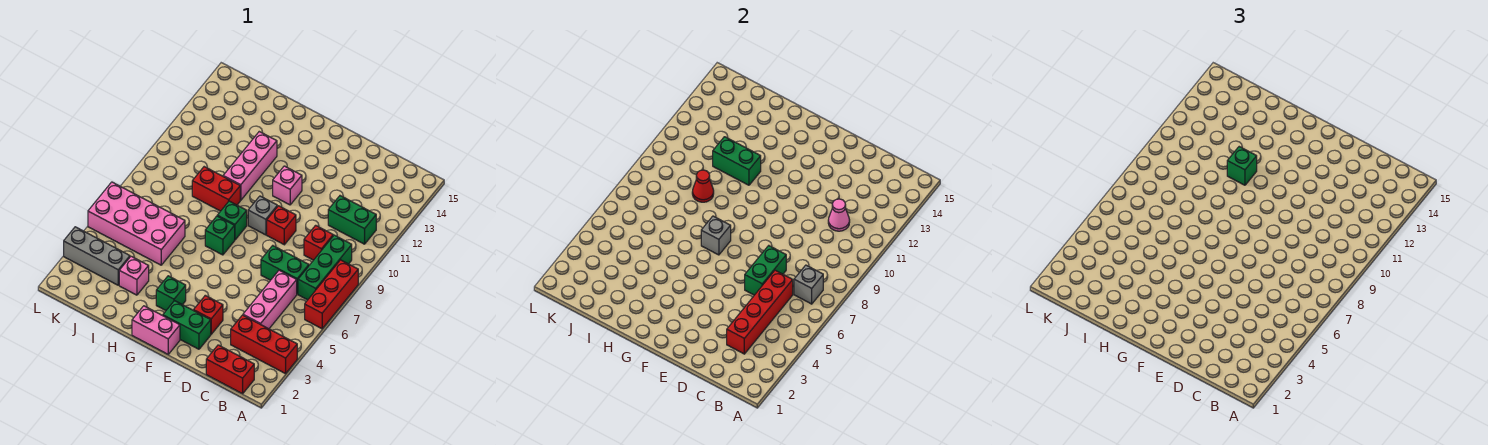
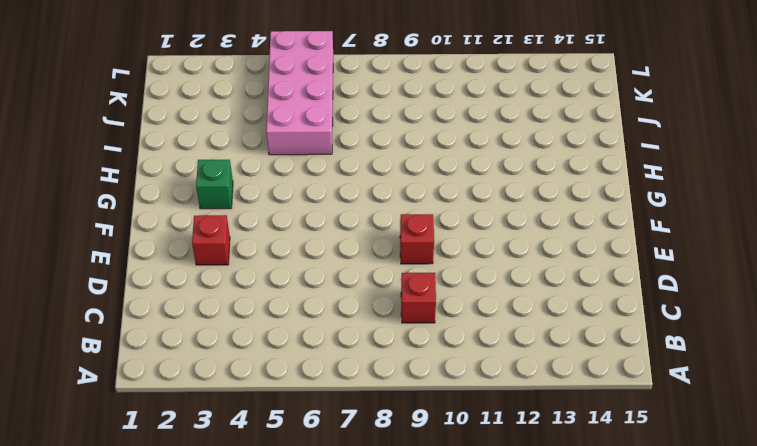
none -> red 1x3 brick [231,315,297,374]
none -> red 1x3 brick [305,260,358,329]
none -> red 1x2 brick [206,345,254,394]
none -> green 1x3 brick [298,235,352,300]

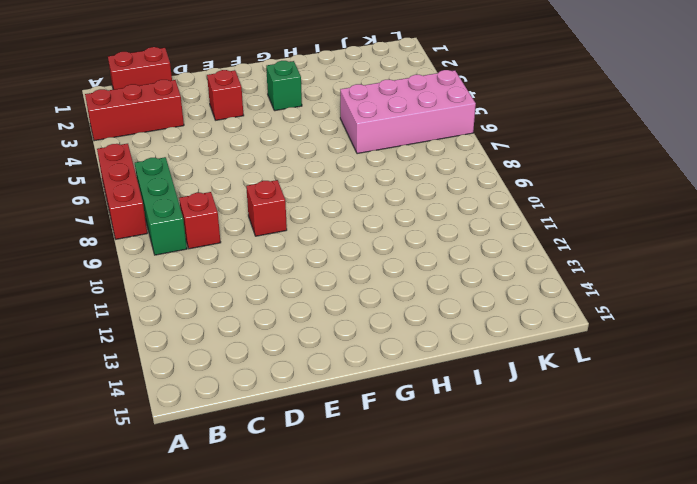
none -> green 1x2 brick [328,196,376,244]
none -> pink 1x3 brick [243,270,297,329]
none -> green 1x2 brick [261,246,309,294]
none -> green 1x2 brick [163,301,211,349]

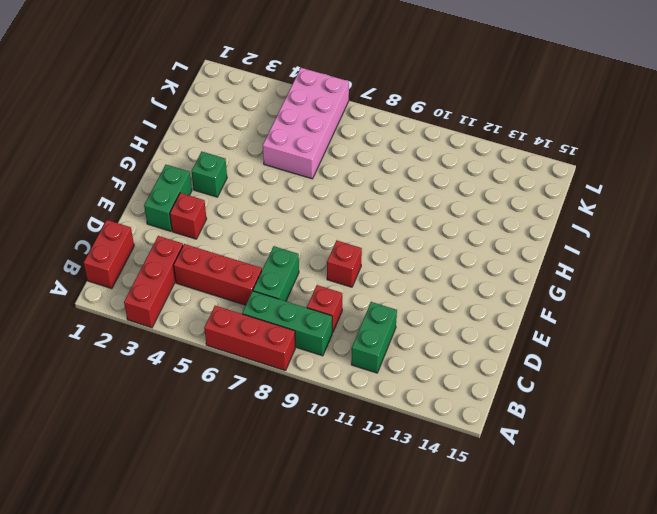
red 1x3 brick [174,244,262,305] -> pink 1x3 brick [243,270,297,329]
none -> pink 1x2 brick [132,306,180,354]
none -> grey 1x1 brick [248,196,277,235]
none -> pink 1x1 brick [273,166,302,205]
none -> green 1x1 brick [205,216,235,255]

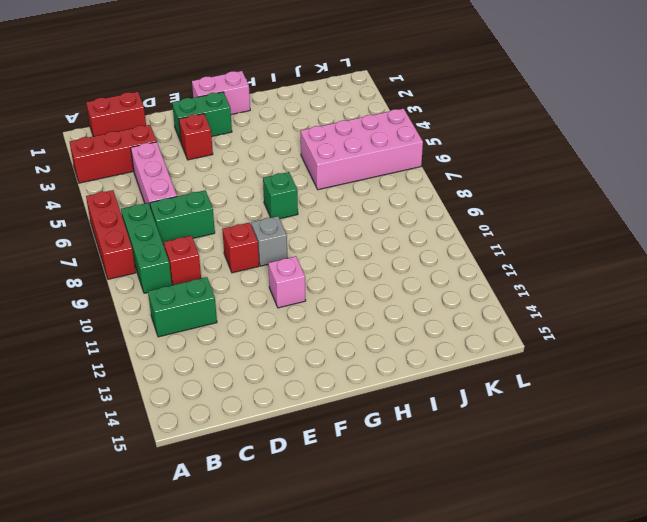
none -> green 1x1 brick [156,276,186,310]
none -> green 1x1 brick [217,201,247,240]
none -> red 1x2 brick [192,167,240,211]
none -> pink 1x3 brick [223,132,277,200]

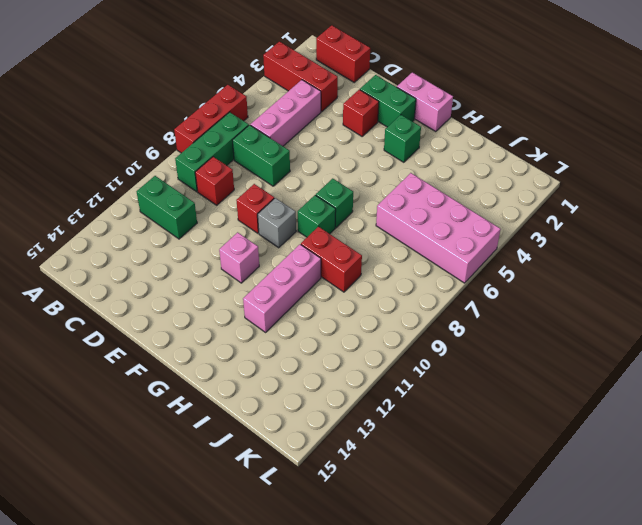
none -> pink 1x1 brick [119,256,149,295]
none -> grey 1x3 brick [64,227,130,285]
none -> grey 1x1 brick [794,265,823,304]
none -> red 1x4 brick [727,270,793,354]

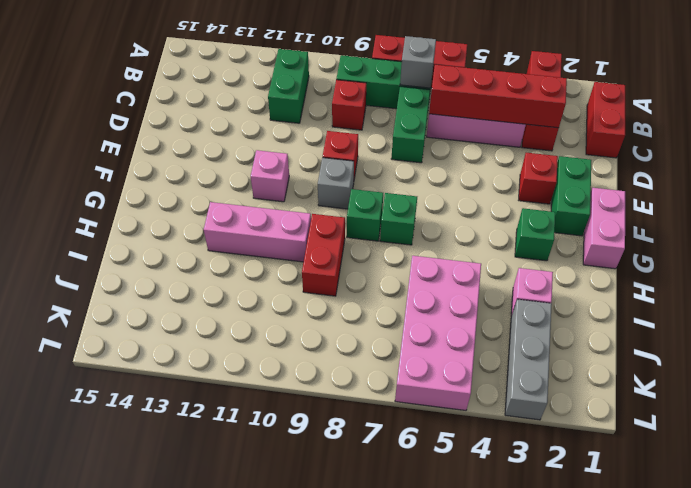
none -> pink 1x1 cone [828,199,850,231]
none -> green 1x2 brick [745,246,786,295]
none -> grey 1x1 brick [701,216,731,255]
none -> green 1x2 brick [713,137,761,185]

